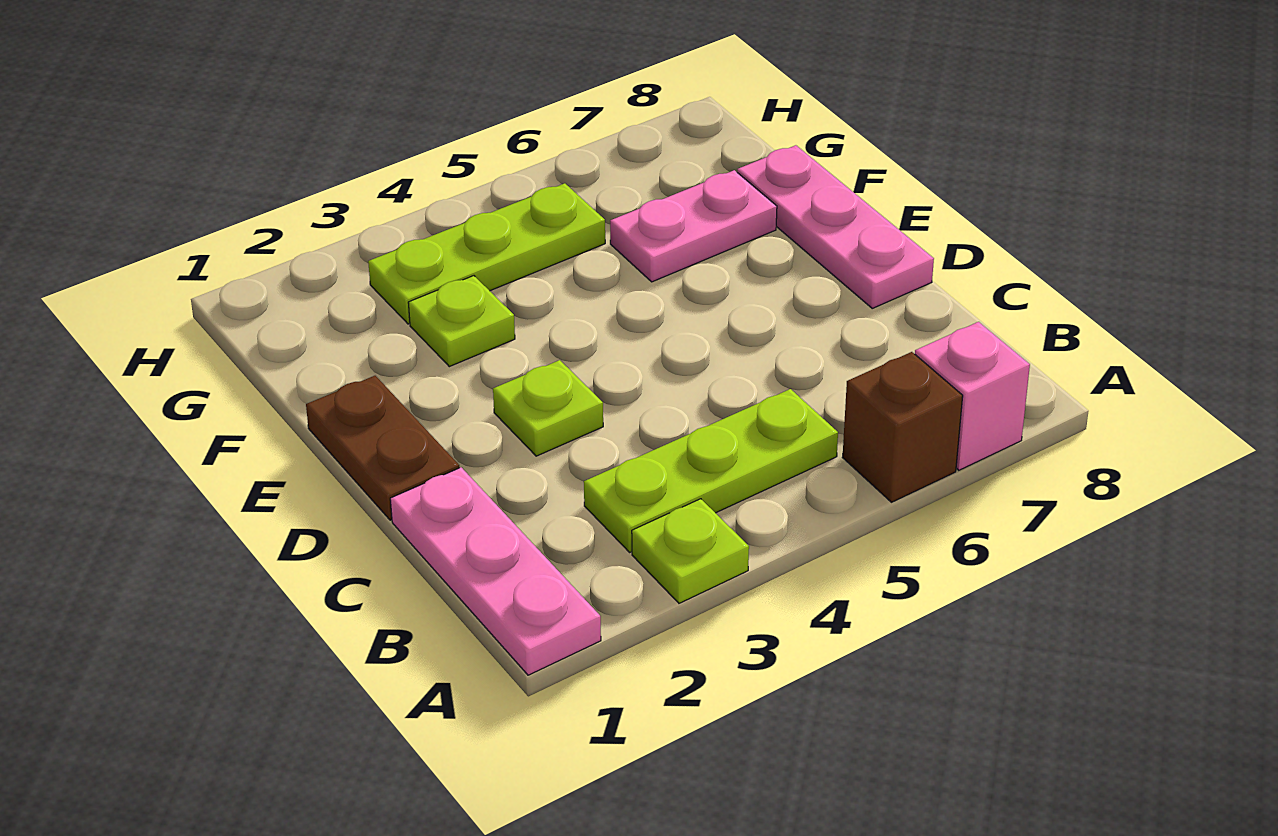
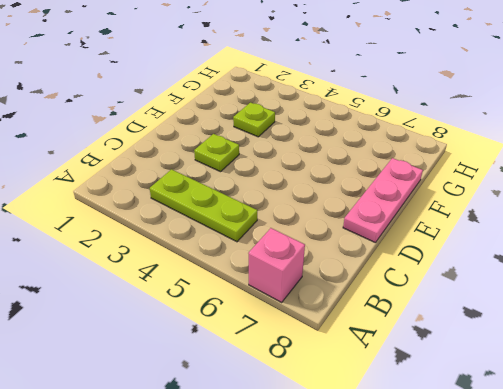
none -> pink 1x3 plate [390,467,601,675]
none -> lime 1x1 plate [632,499,749,603]

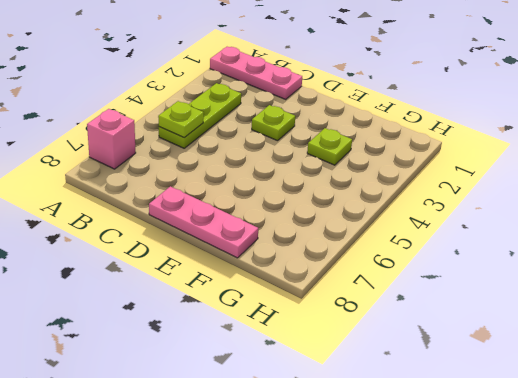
lime 1x1 plate [158,101,204,138] -> lime 1x1 plate moved to [632,499,749,603]
none -> brown 1x1 brick [842,352,963,502]
none -> brown 1x2 plate [306,376,459,520]

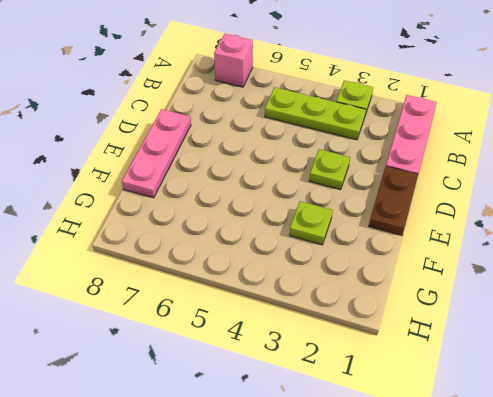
none -> brown 1x1 brick [842,352,963,502]
none -> pink 1x2 plate [610,170,777,282]

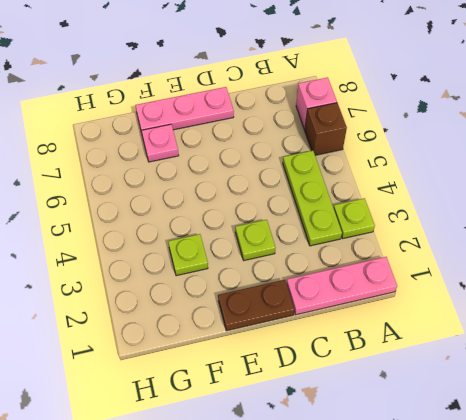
pink 1x1 plate [142,124,179,162] -> pink 1x2 plate [610,170,777,282]
none -> lime 1x3 plate [368,183,605,324]

